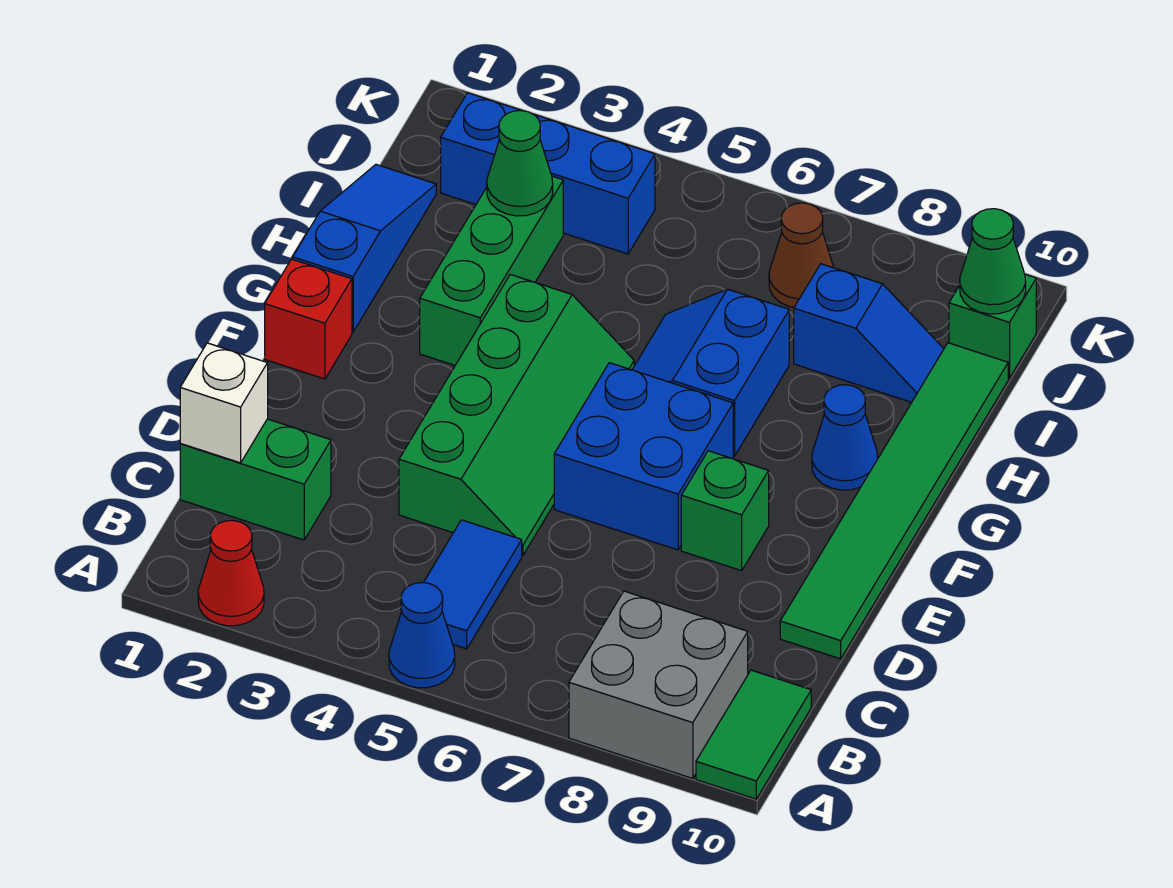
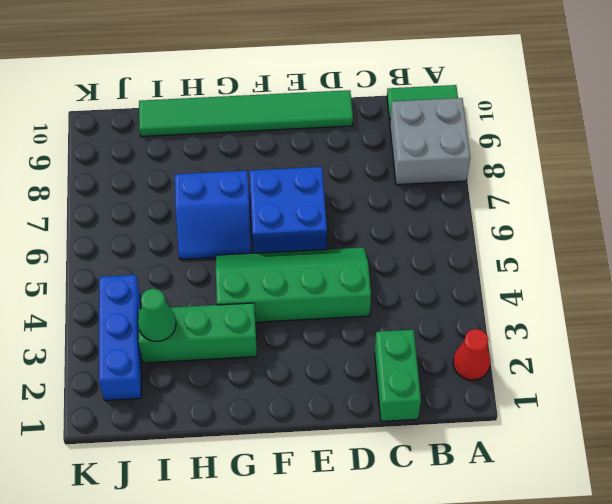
none -> blue 1x1 cone [389,583,455,688]
none -> blue 1x2 tile [424,520,522,649]
none -> green 1x1 brick [681,451,769,571]

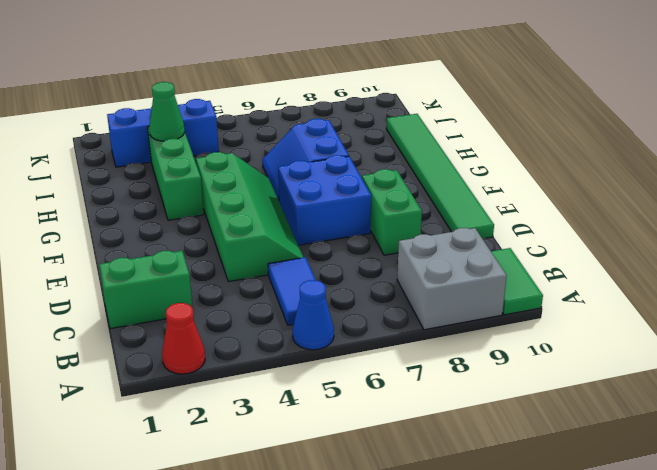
green 1x2 brick [362,169,422,255] -> green 1x1 brick [681,451,769,571]
none -> red 1x1 brick [265,259,352,379]
none -> blue 1x3 slope [293,165,436,332]
none -> blue 1x1 cone [812,385,878,490]

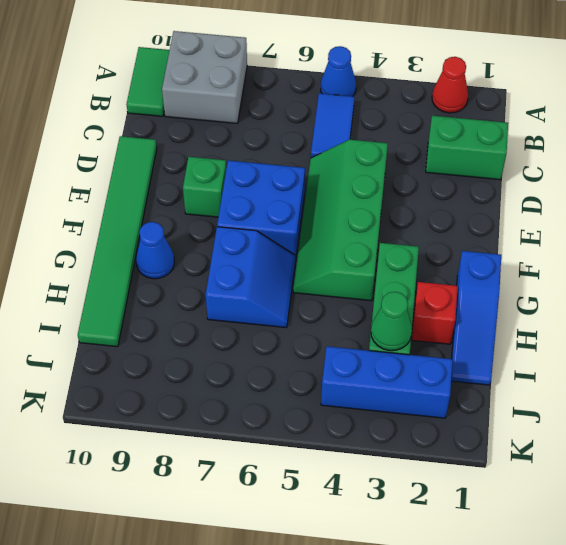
red 1x1 brick [412,282,458,344] -> red 1x1 brick moved to [265,259,352,379]
none -> blue 1x2 slope [794,264,944,402]
none -> brown 1x1 cone [769,203,834,307]
none -> green 1x1 brick [949,274,1036,378]

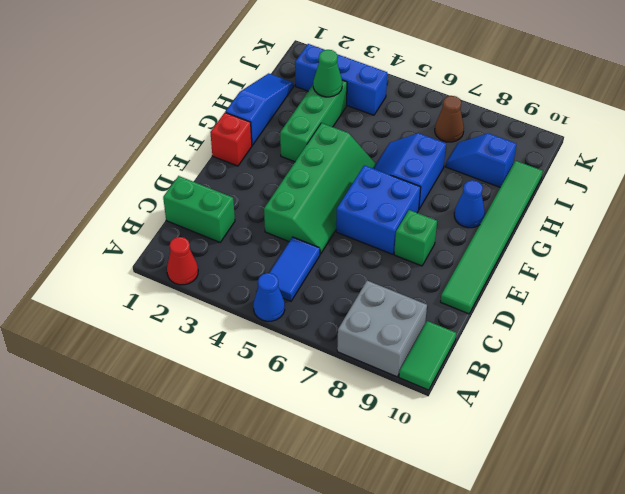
blue 1x2 slope [446,133,516,187] -> blue 1x2 slope turned to [794,264,944,402]
none -> green 1x1 brick [949,274,1036,378]
none -> white 1x1 brick [180,343,268,463]
none -> green 1x1 cone [960,209,1026,314]

